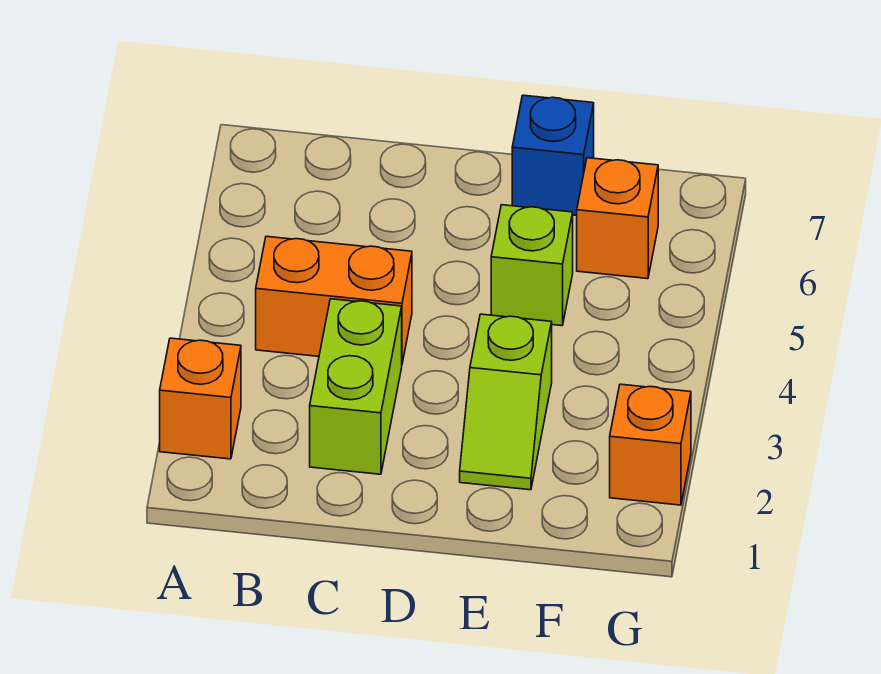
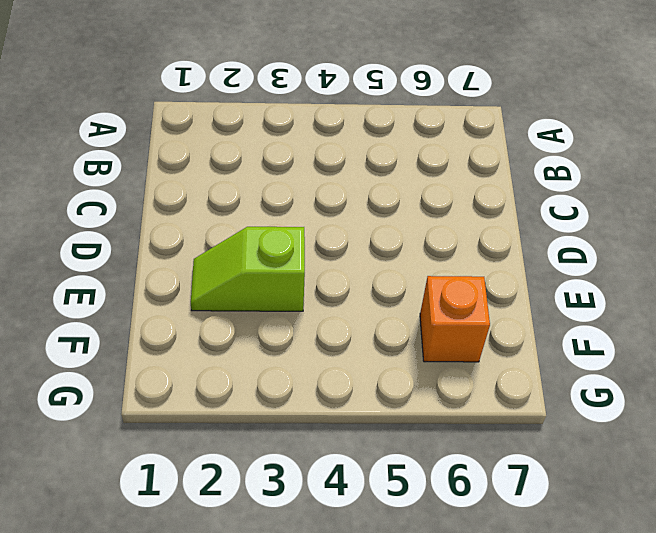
none -> orange 1x1 brick [160,338,241,459]
none -> orange 1x2 brick [256,236,412,363]

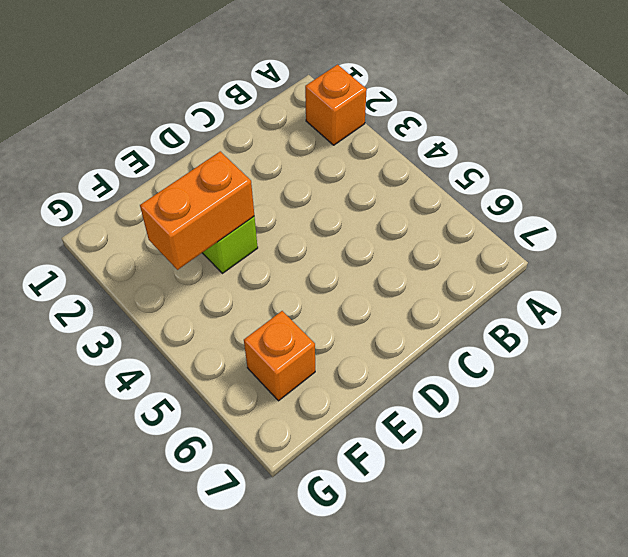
orange 1x2 brick [140,151,254,270] -> orange 1x2 brick moved to [256,236,412,363]
none -> lime 1x2 brick [310,299,402,474]
none -> lime 1x1 brick [491,205,573,326]

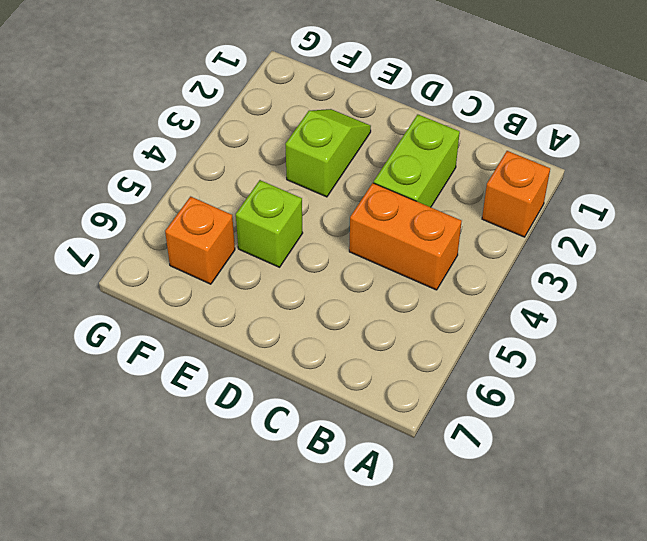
none -> blue 1x1 brick [512,95,594,215]
none -> orange 1x1 brick [610,384,691,505]

